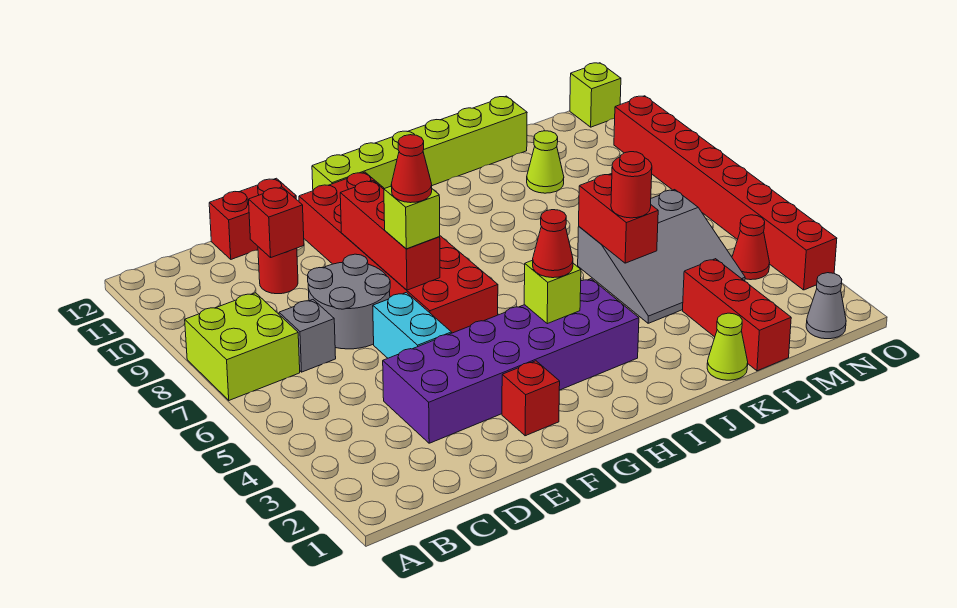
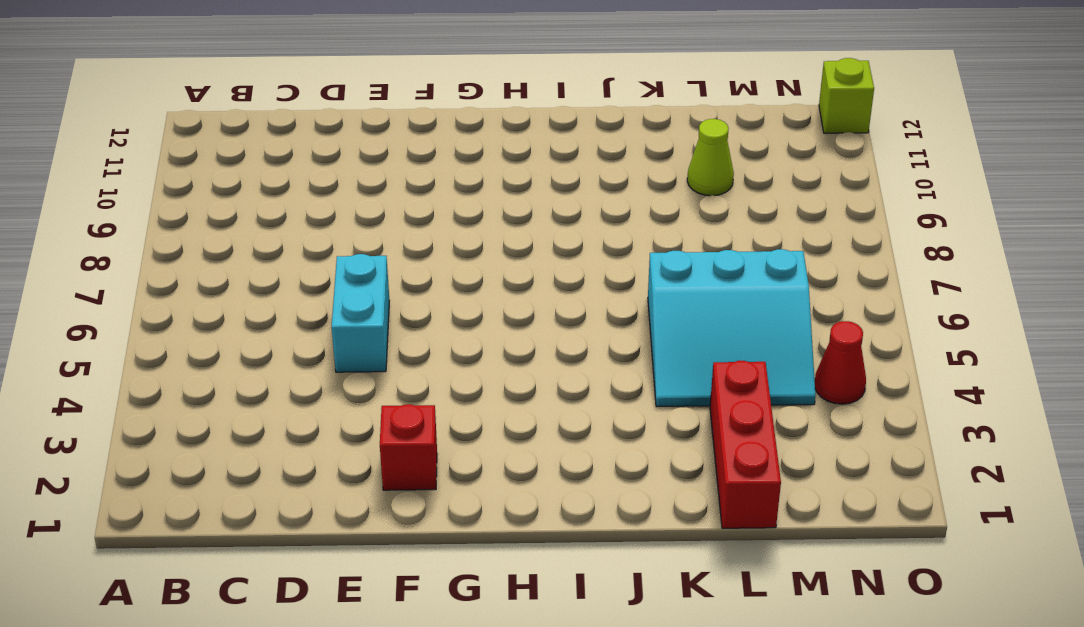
cyan 3x3 slope [648,249,816,407] -> grey 3x3 slope [578,190,745,323]
none -> lime 2x2 brick [185,293,300,400]
none -> grey 1x1 brick [279,300,336,372]
none -> purple 2x6 brick [383,279,639,443]

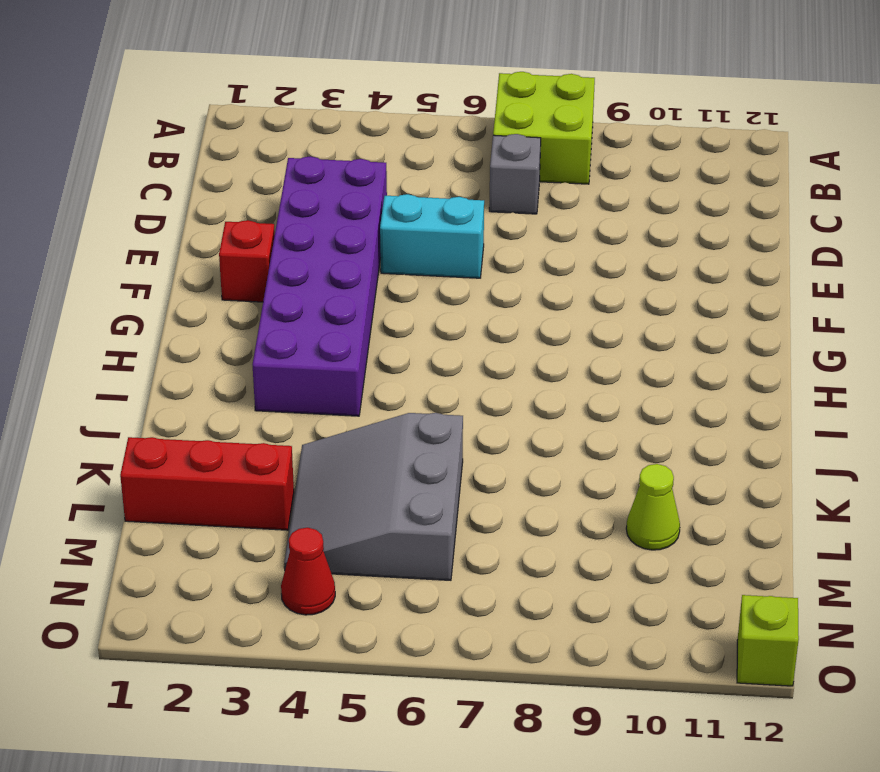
none -> grey 2x2 round brick [308,254,390,349]
none -> red 1x1 round brick [258,247,298,294]
none -> red 1x2 brick [209,178,296,259]

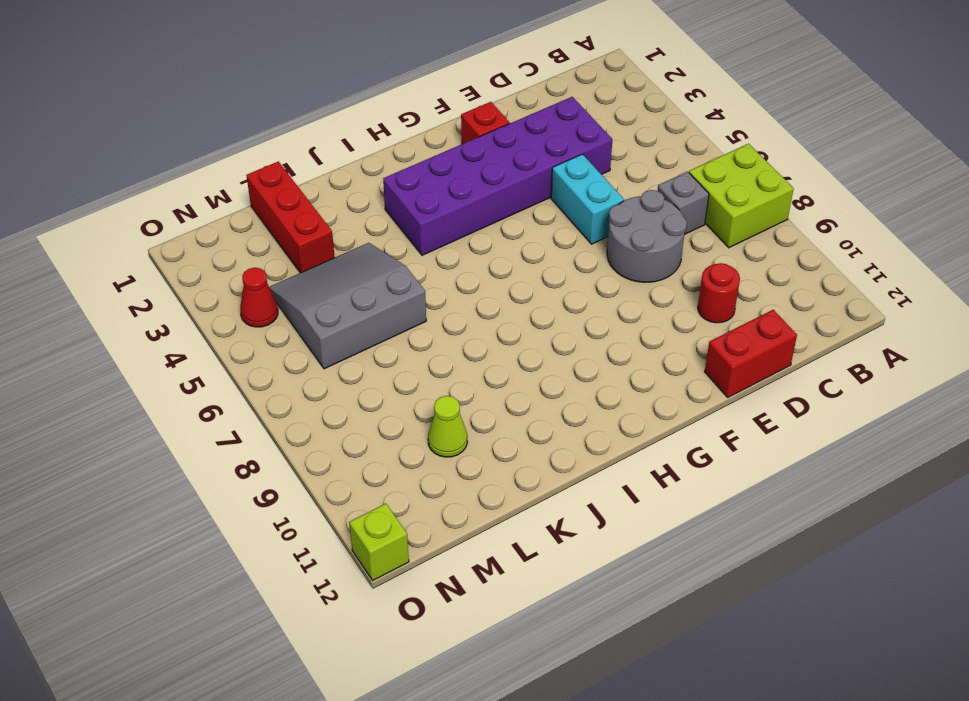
none -> red 2x6 brick [299,172,498,333]
none -> lime 1x6 brick [312,96,527,191]
none -> lime 1x1 cone [707,313,748,380]

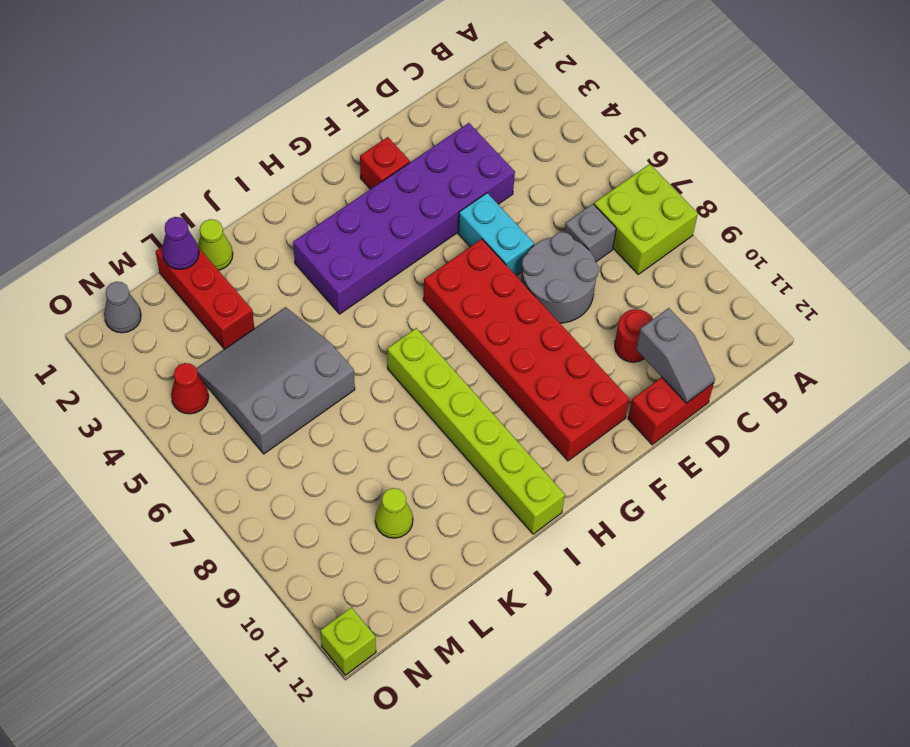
grey 1x2 slope [636,308,715,403] -> none
lime 1x6 brick [387,328,565,534] -> lime 1x6 brick turned to [312,96,527,191]
purple 1x1 cone [162,217,199,269] -> none
none -> red 1x8 brick [614,96,837,290]
none -> red 1x1 brick [249,187,304,257]
none -> red 1x3 brick [340,181,440,290]

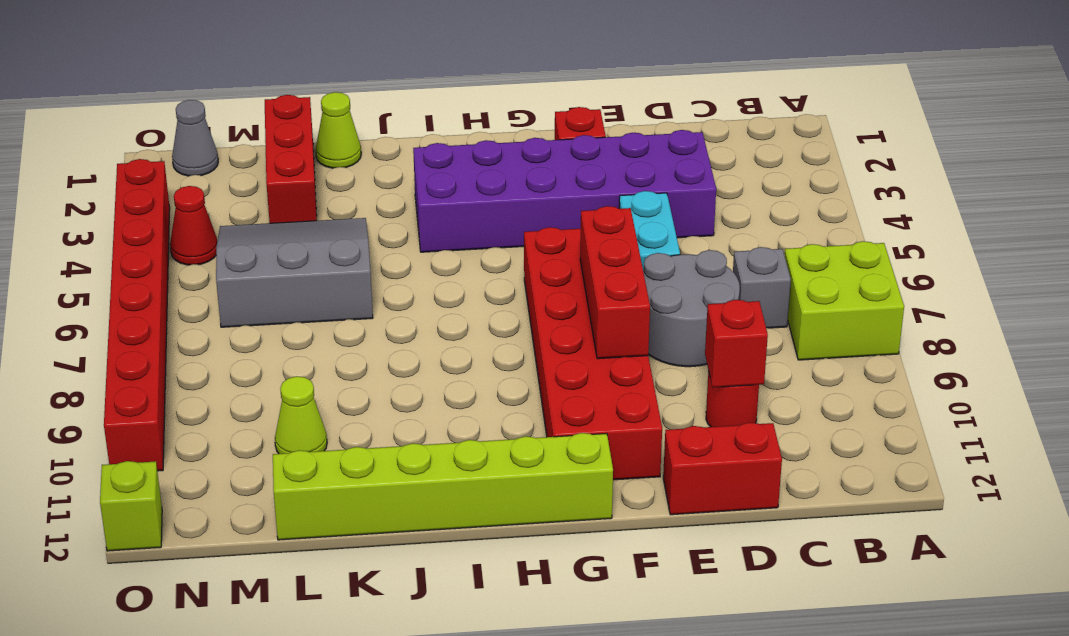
none -> lime 1x1 brick [524,260,581,324]
none -> red 1x2 brick [579,174,658,263]
none -> lime 1x1 brick [384,186,440,249]

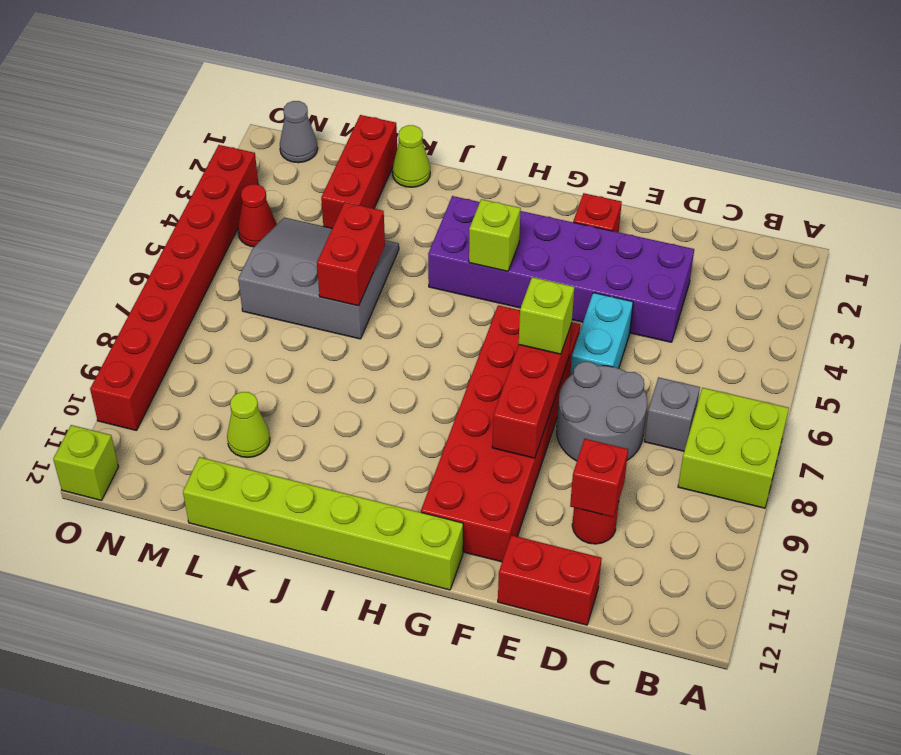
none -> red 1x1 cone [533,210,573,278]
none -> red 1x1 round brick [611,152,652,218]
none -> red 1x1 cone [391,135,432,203]

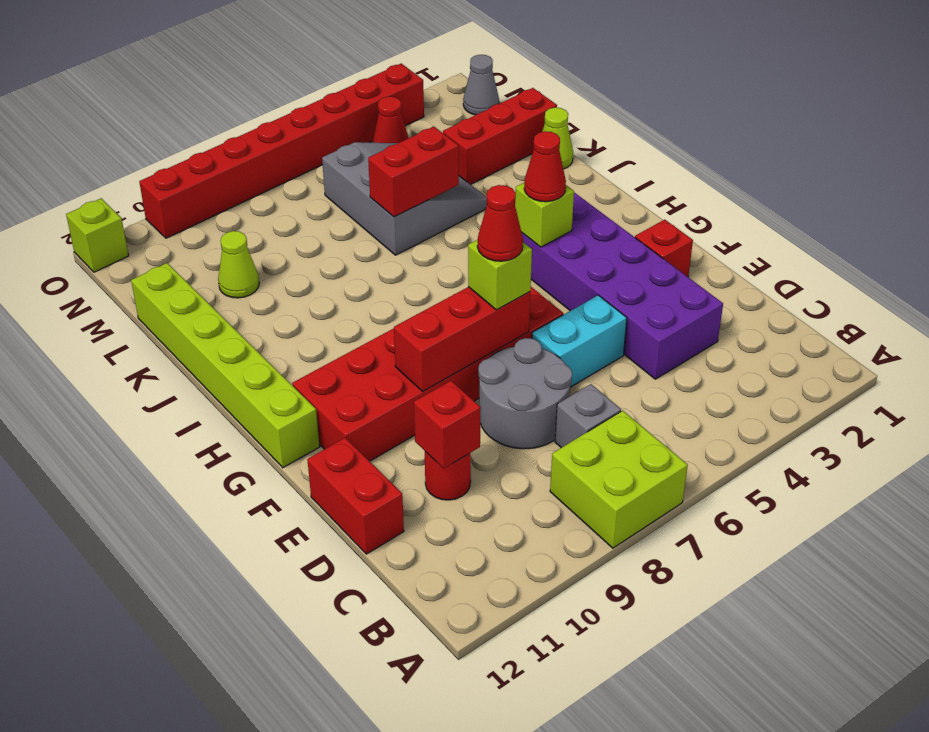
none -> red 1x1 round brick [611,152,652,218]

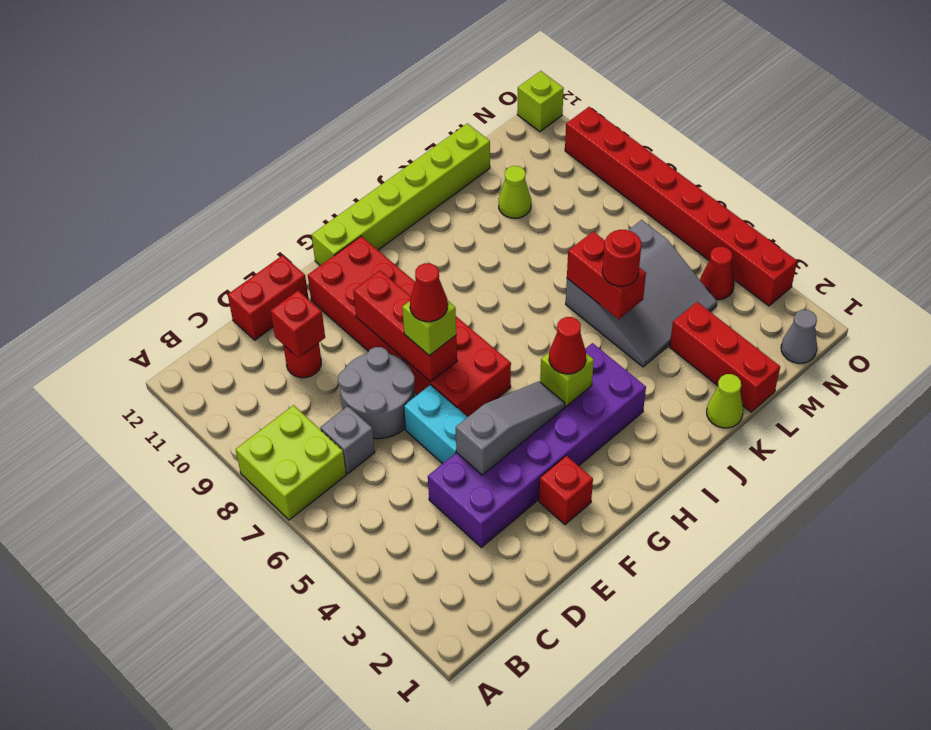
grey 1x3 slope [456,381,565,475] -> none

